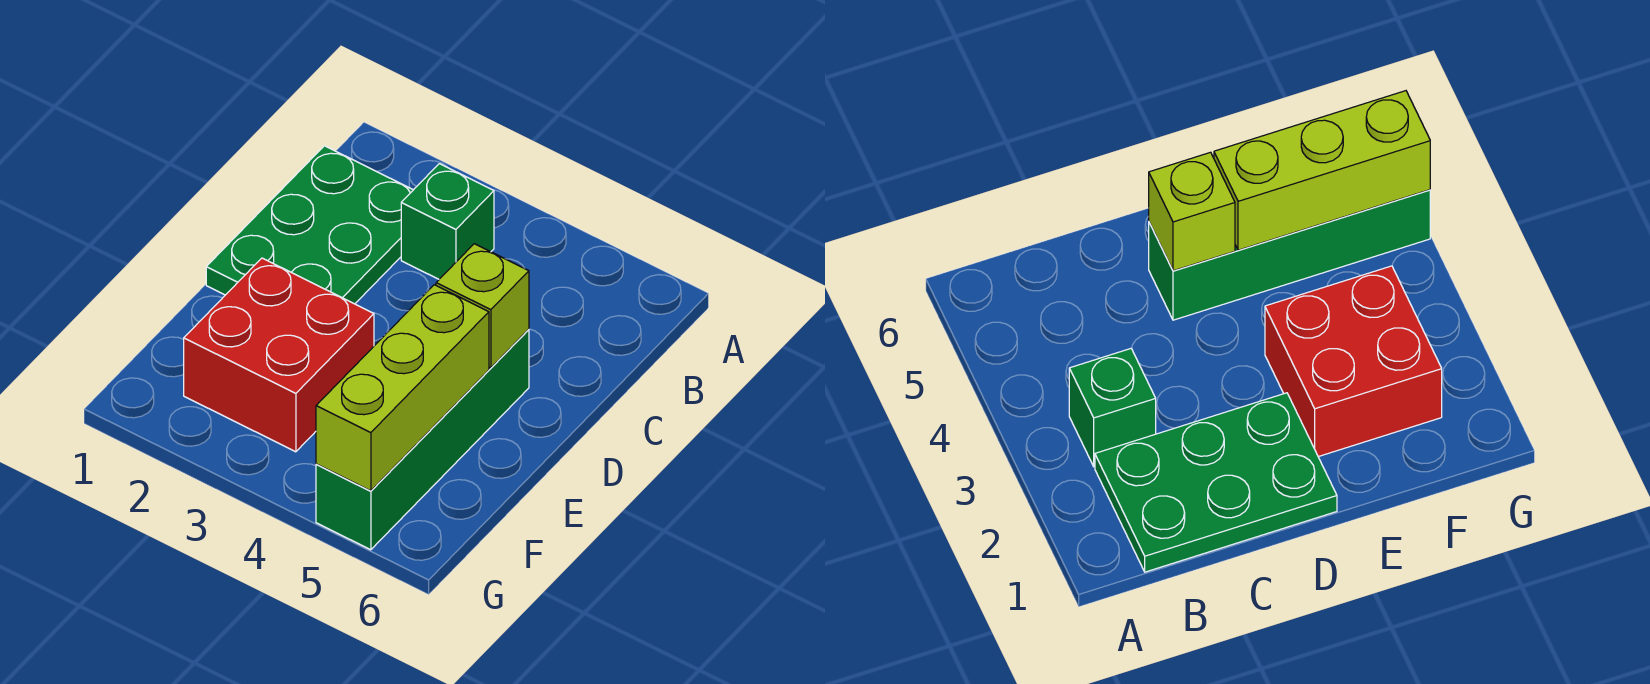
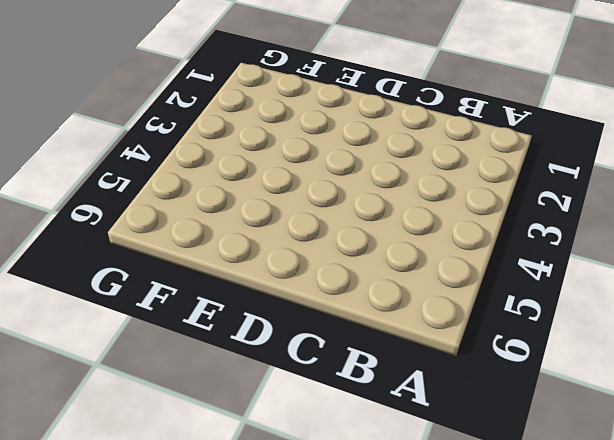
none -> green 2x3 plate [206,146,413,304]
none -> green 1x1 brick [401,164,494,279]

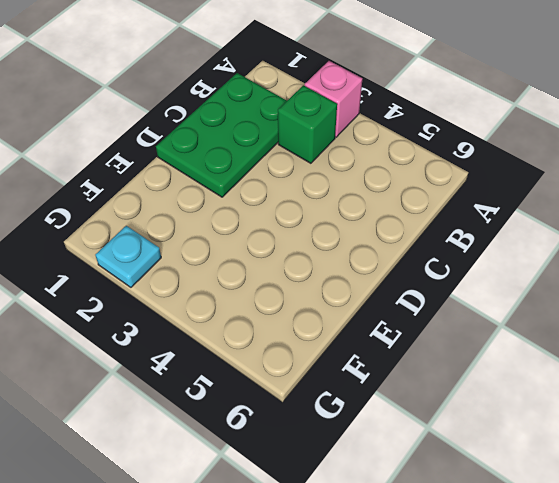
pink 1x1 brick [305,61,362,137] -> none
cyan 1x1 plate [95,226,161,287] -> none
none -> green 1x4 brick [316,329,529,550]
none -> red 2x2 brick [184,258,374,452]

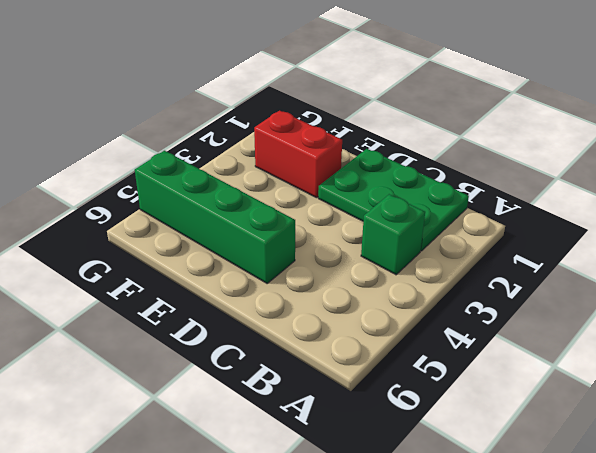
red 1x2 brick [254,111,342,198] -> red 2x2 brick [184,258,374,452]
none -> lime 1x1 brick [436,244,529,368]
none -> lime 1x3 brick [316,285,489,491]

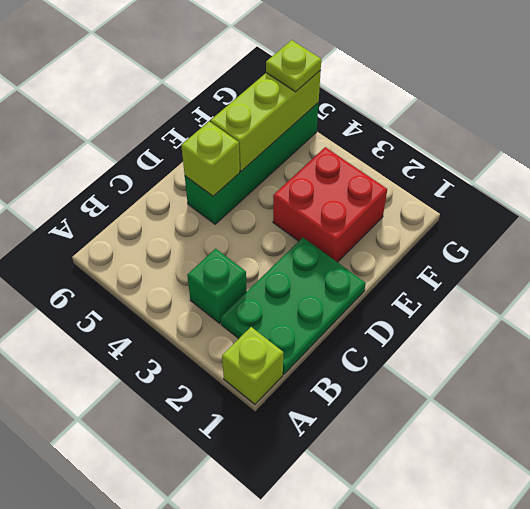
lime 1x1 brick [222,327,283,404] -> none
lime 1x1 plate [266,40,321,92] -> none

